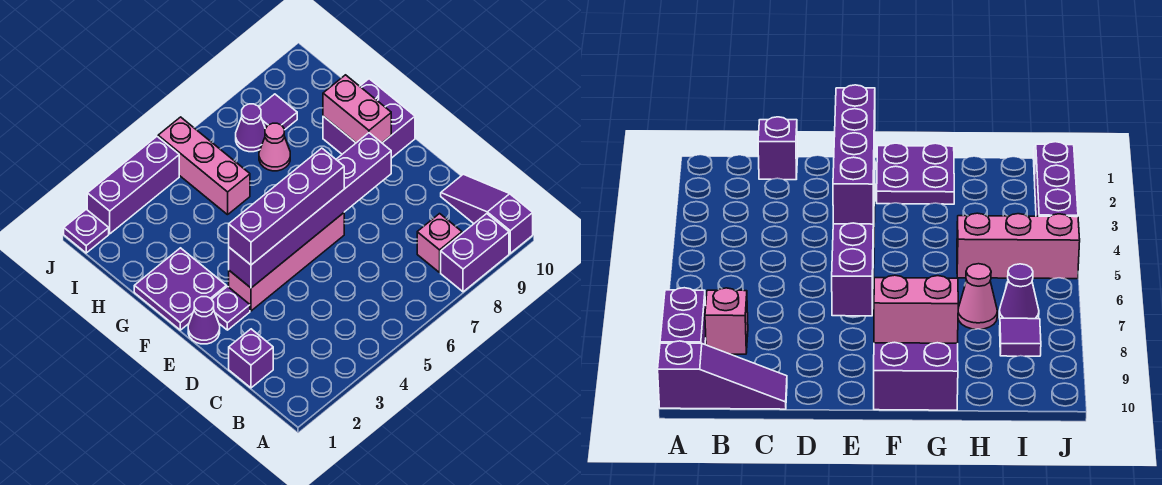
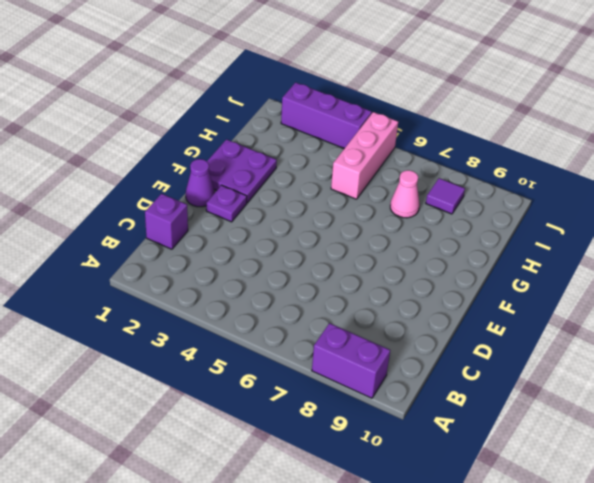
none -> purple 1x3 slope [441,174,533,253]
none -> pink 1x1 brick [417,214,462,272]
none -> pink 1x4 brick [229,213,344,311]

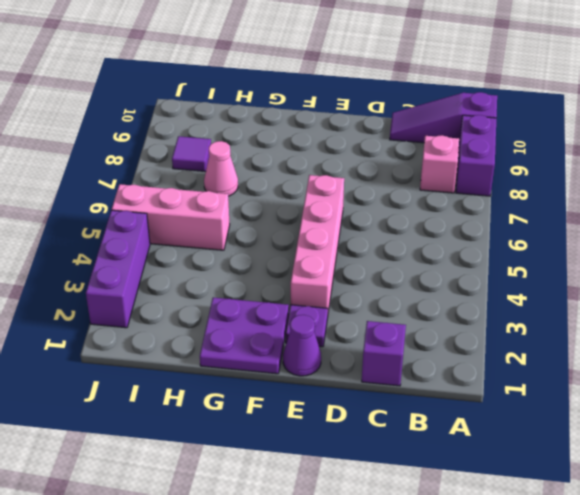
none -> purple 2x2 brick [323,79,415,158]
none -> purple 1x1 cone [236,104,265,152]
none -> purple 1x1 plate [64,209,109,253]

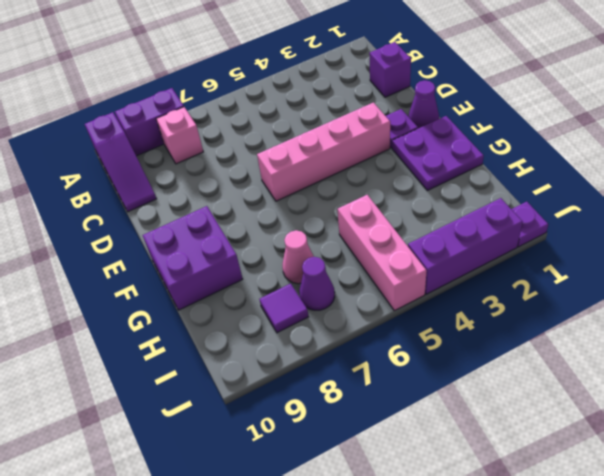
none -> purple 1x6 brick [229,133,391,288]
none -> pink 1x2 brick [323,75,391,143]
none -> purple 1x4 brick [229,148,344,265]

